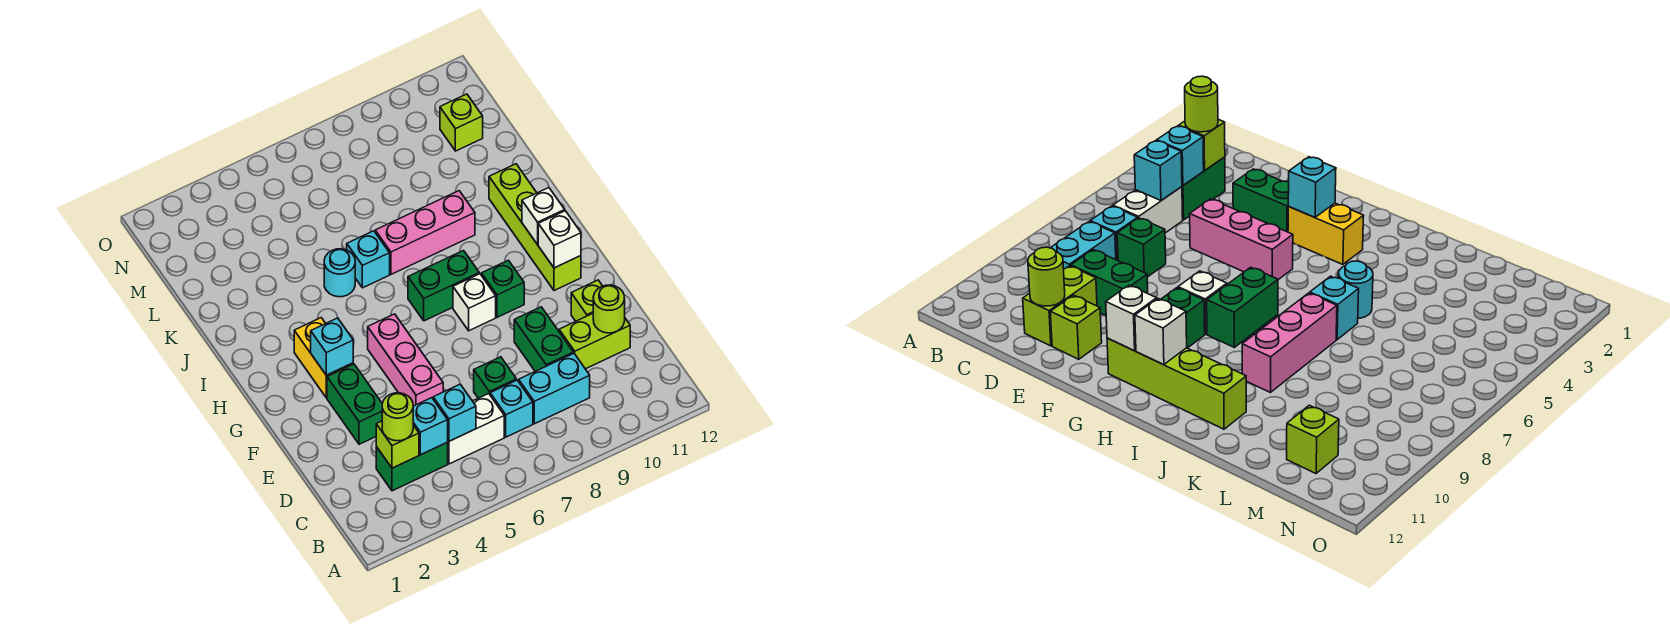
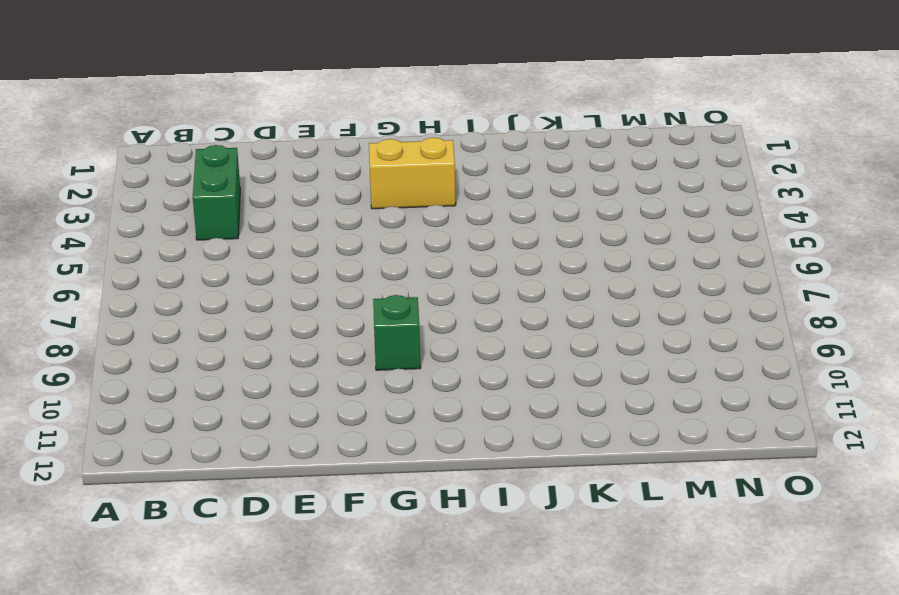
none -> white 1x2 brick [447,394,504,464]
none -> cyan 1x1 brick [490,380,533,437]
none -> cyan 1x2 brick [519,353,590,424]

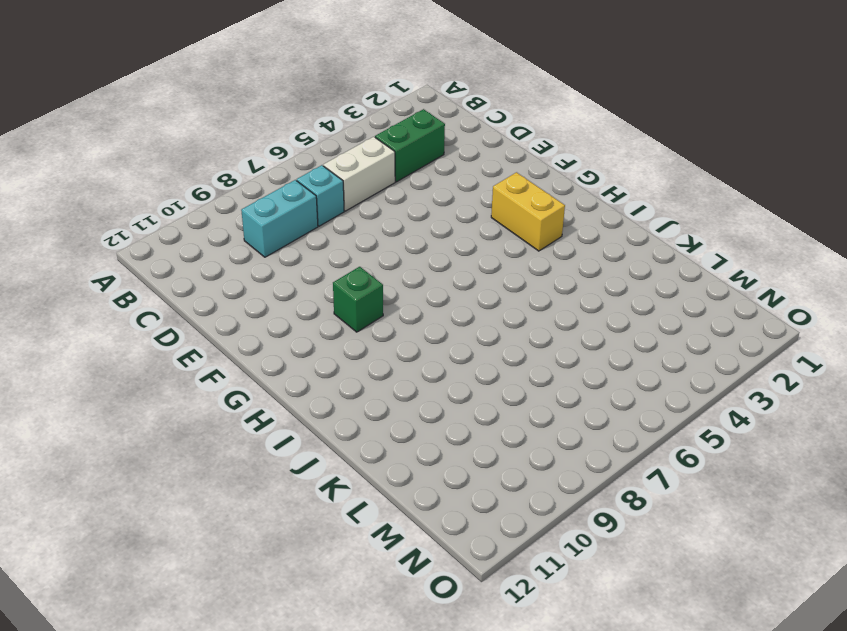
none -> green 1x1 brick [474,357,516,398]
none -> green 1x2 brick [514,307,573,371]
none -> lime 1x2 brick [559,314,630,369]

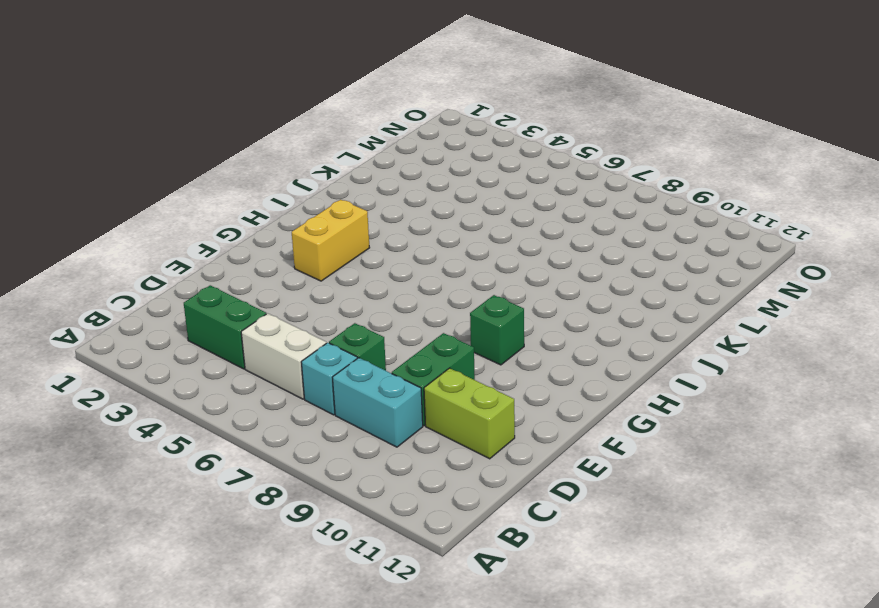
none -> green 1x2 brick [327,364,382,444]
none -> pink 1x3 brick [368,314,443,406]
none -> lime 1x1 brick [571,280,602,321]

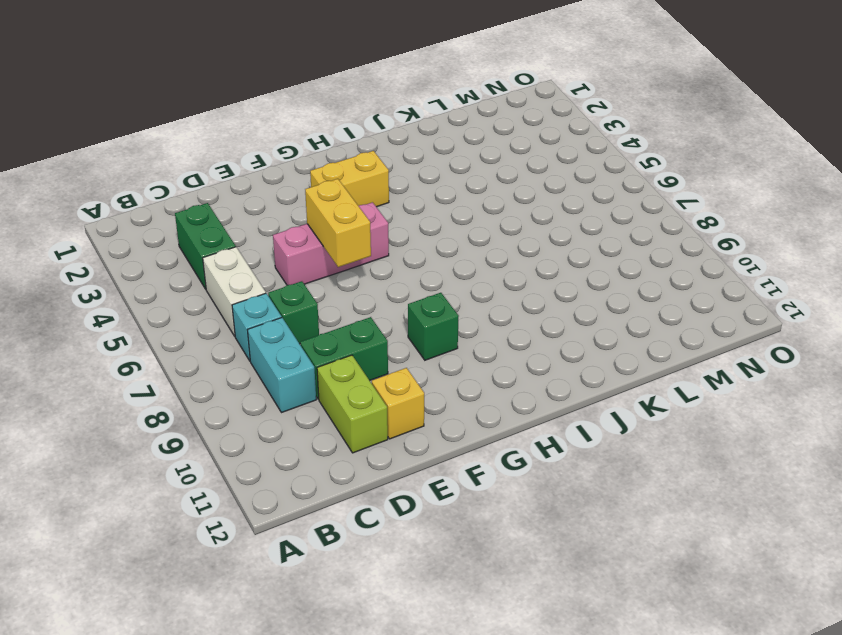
yellow 1x1 brick [372,368,424,439] -> lime 1x1 brick [571,280,602,321]
yellow 1x2 brick [305,179,371,267] -> none
none -> green 1x2 brick [327,364,382,444]
none -> white 1x1 brick [453,274,496,331]
none -> lime 1x4 brick [489,164,581,291]

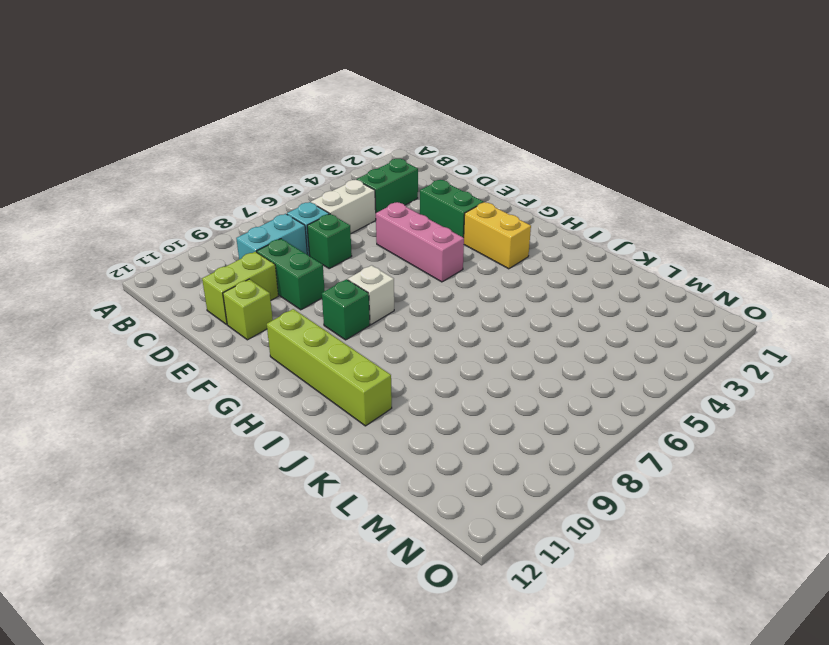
none -> green 1x2 brick [408,251,479,321]
none -> cyan 1x1 round brick [324,249,355,297]
none -> cyan 1x1 brick [347,231,390,288]

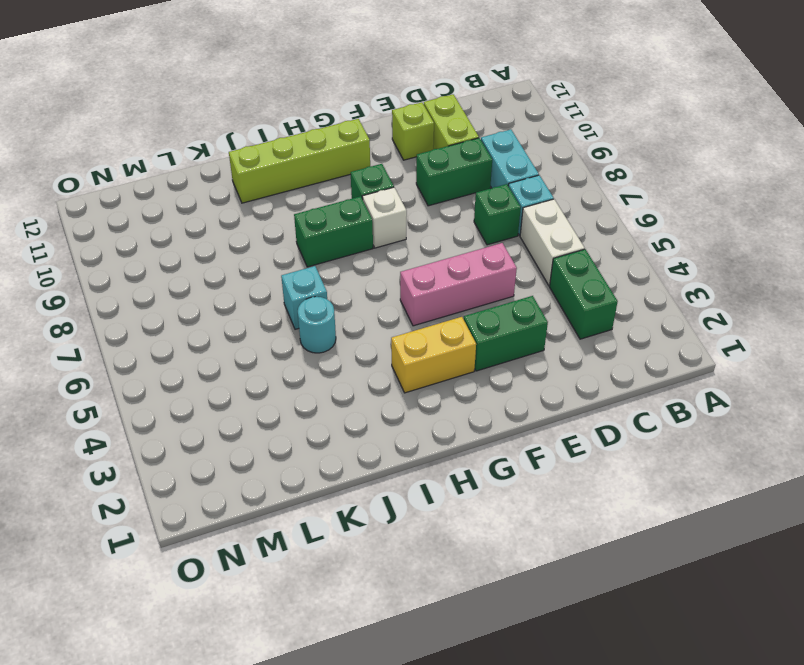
green 1x2 brick [294,196,373,267] -> green 1x2 brick turned to [408,251,479,321]
none -> pink 1x3 brick [375,191,475,274]
none -> lime 1x1 brick [440,94,483,151]
none -> lime 1x1 brick [376,421,419,468]

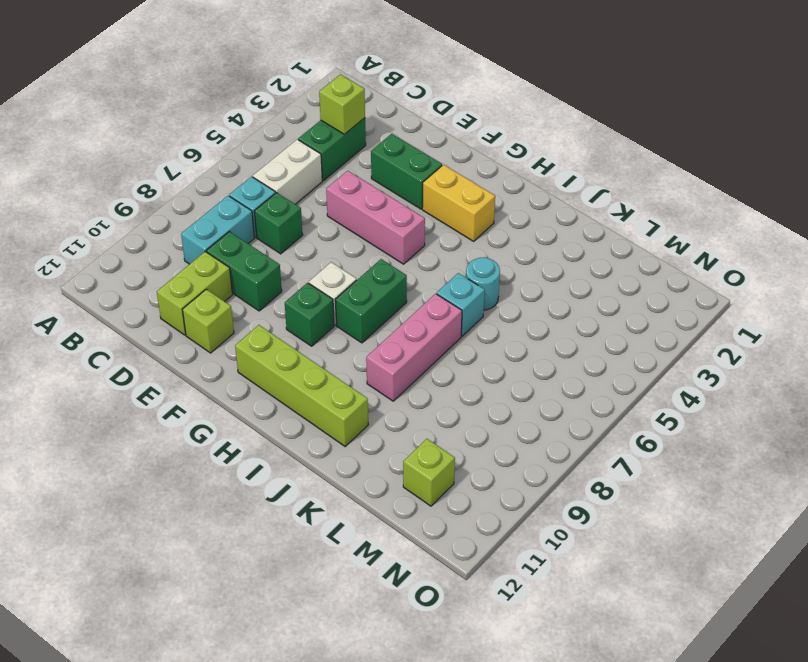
none -> cyan 1x1 brick [413,398,448,455]
none -> cyan 1x1 brick [433,384,476,441]
none -> lime 1x1 round brick [593,285,625,333]

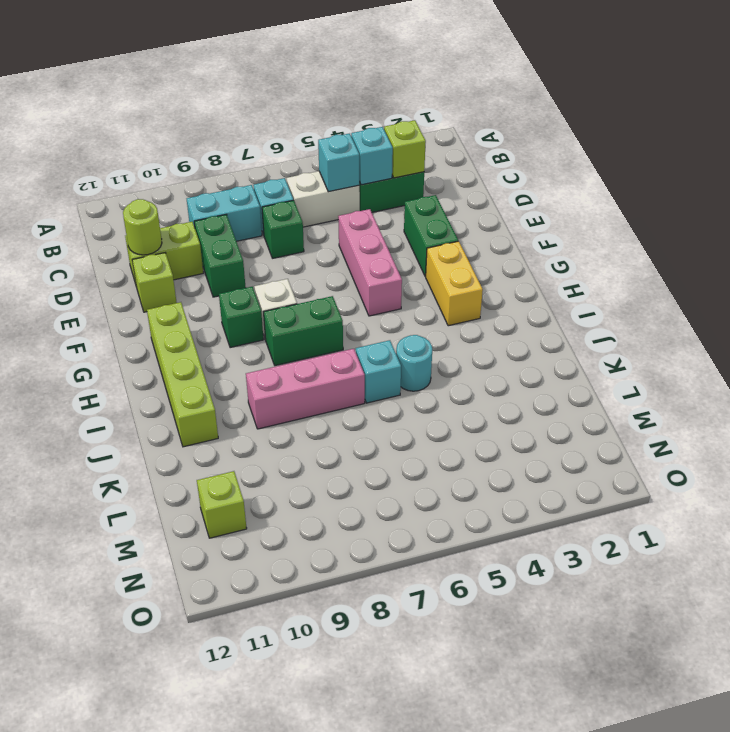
none -> cyan 1x1 brick [311,318,353,375]
none -> white 1x1 brick [538,211,581,268]
none -> white 1x1 brick [522,187,565,245]

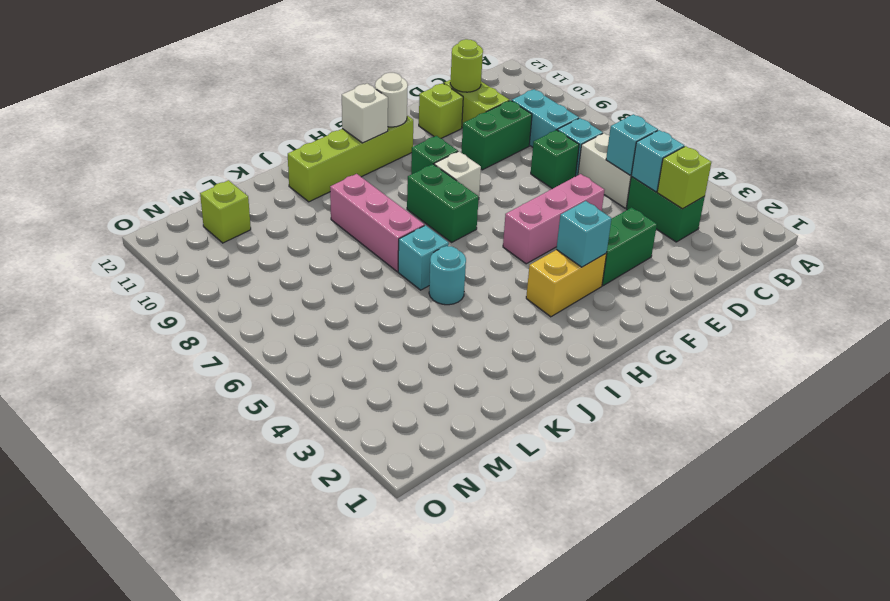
white 1x1 round brick [375,73,408,127] -> white 1x1 brick [538,211,581,268]
none -> lime 1x1 round brick [382,393,413,441]

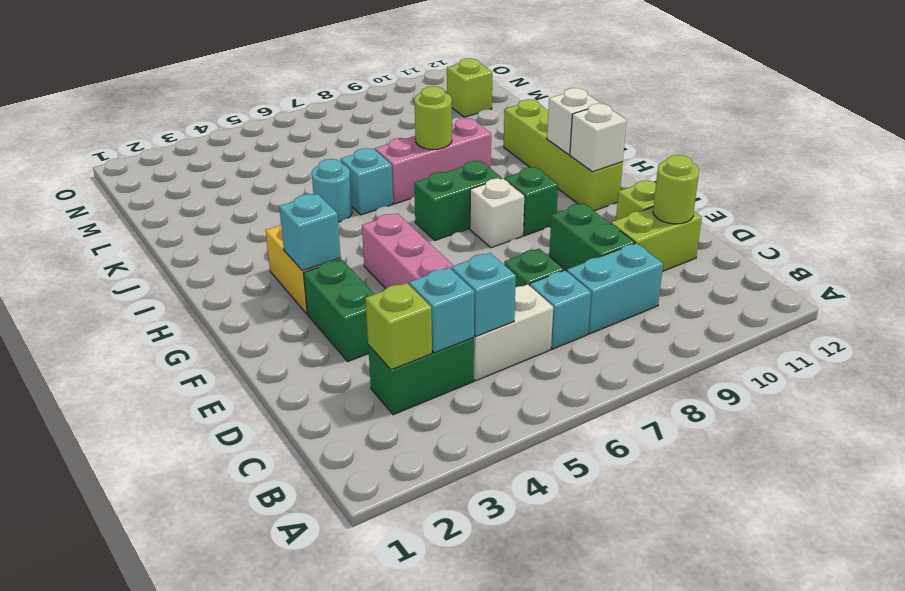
lime 1x1 round brick [414,86,452,149] -> lime 1x1 round brick moved to [382,393,413,441]

